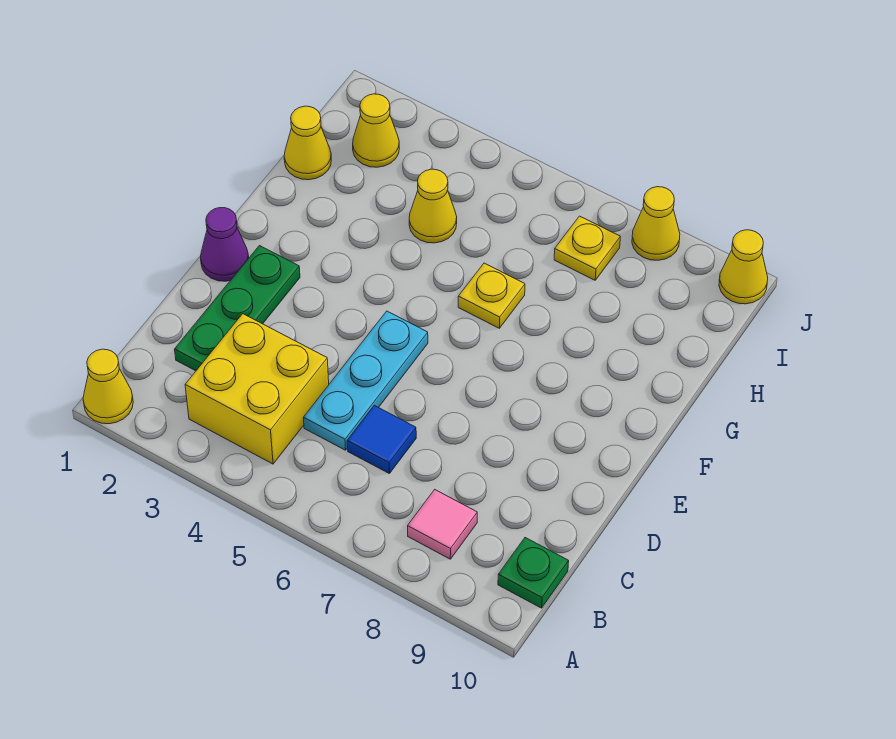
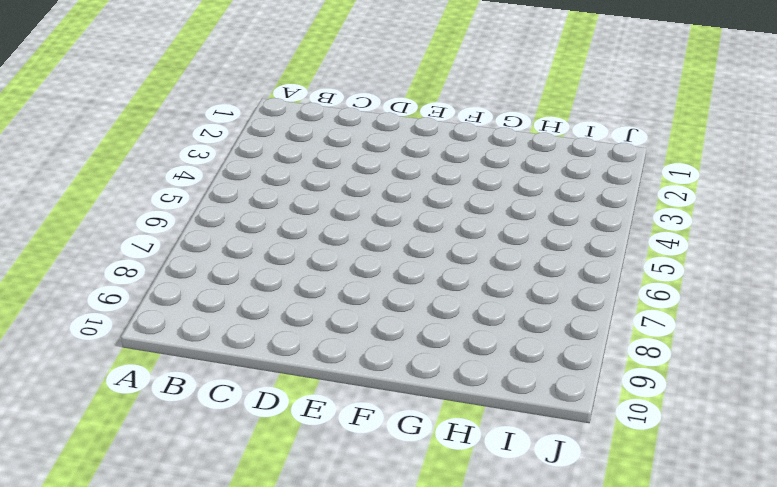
none -> yellow 1x1 cone [83,349,133,424]
none -> yellow 2x2 brick [185,314,329,464]
none -> pink 1x1 tile [408,490,477,559]

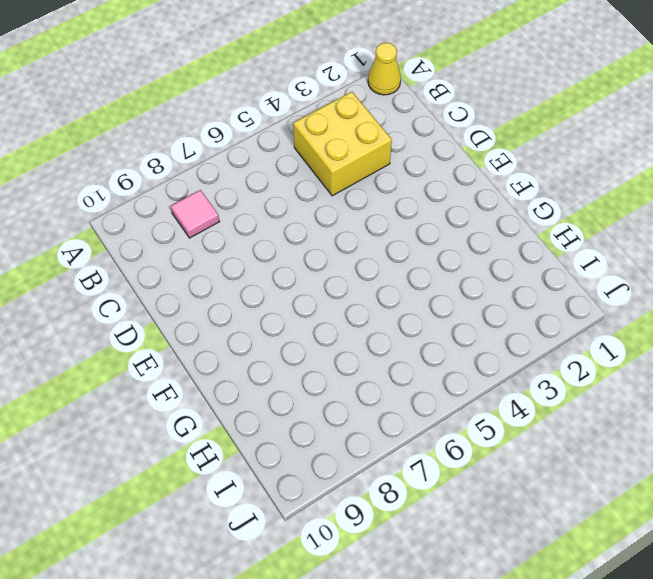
none -> green 1x1 plate [498,538,569,608]
none -> green 1x3 plate [175,246,300,371]
none -> cyan 1x3 plate [303,311,428,450]

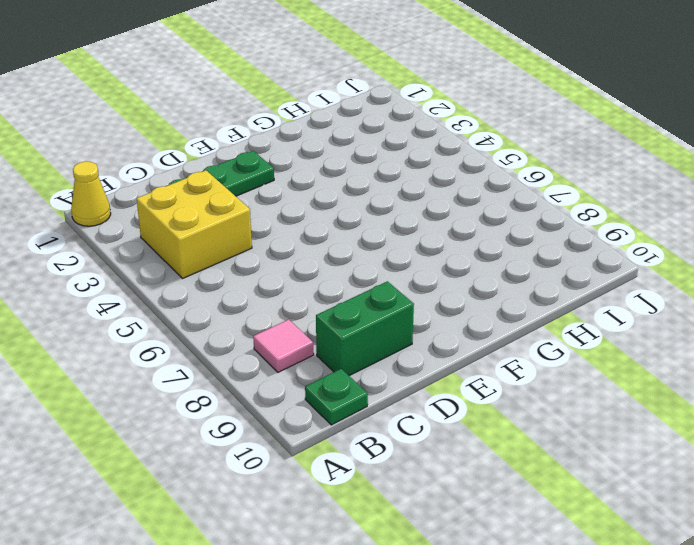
green 1x2 brick [316,281,414,376] -> none
none -> cyan 1x3 plate [303,311,428,450]
none -> blue 1x1 tile [347,405,416,474]
none -> purple 1x1 cone [201,208,249,281]

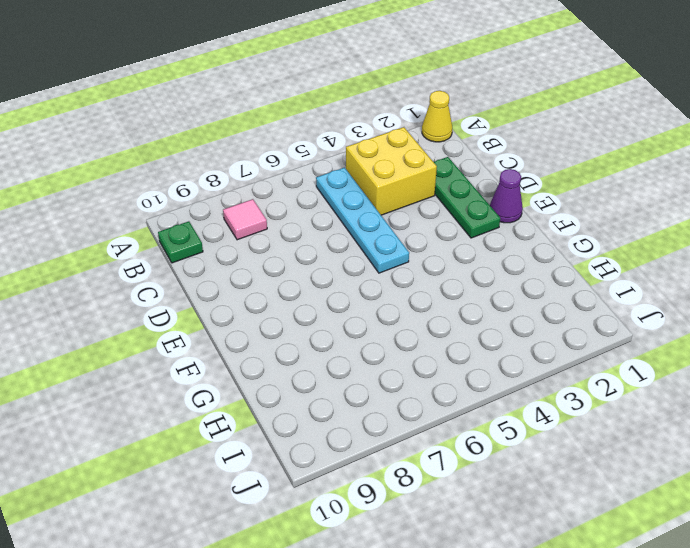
cyan 1x4 plate [316,168,409,273] -> cyan 1x3 plate [303,311,428,450]
none -> blue 1x1 tile [347,405,416,474]
none -> yellow 1x1 plate [458,263,525,328]
none -> yellow 1x1 cone [284,106,331,180]

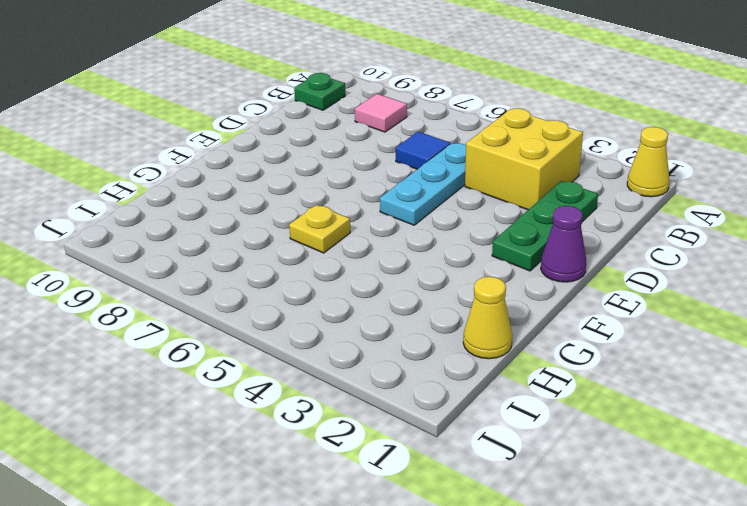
none -> yellow 1x1 cone [409,169,457,243]
none -> yellow 1x1 cone [353,94,399,167]
none -> yellow 1x1 plate [554,216,620,280]

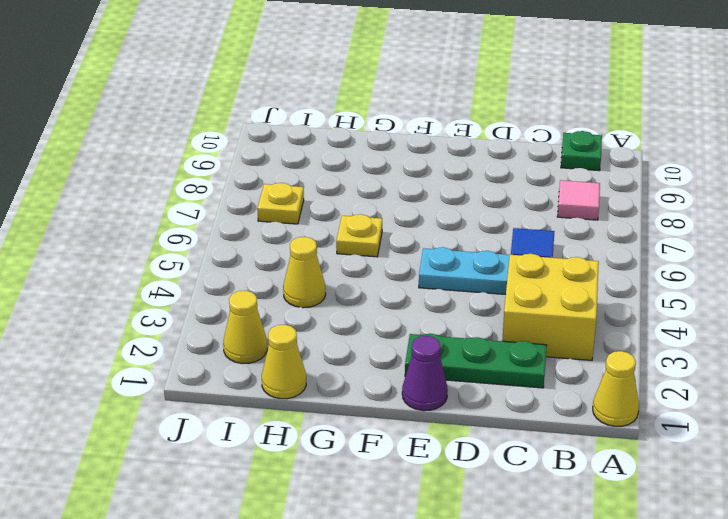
none -> yellow 1x1 cone [632,187,680,260]
none -> yellow 1x1 cone [719,230,768,304]

